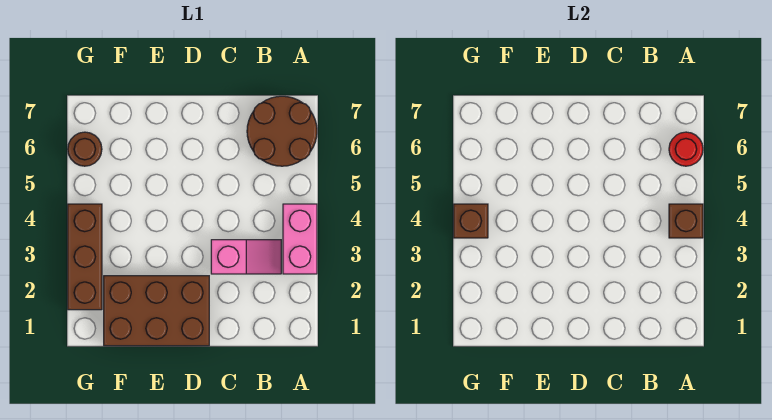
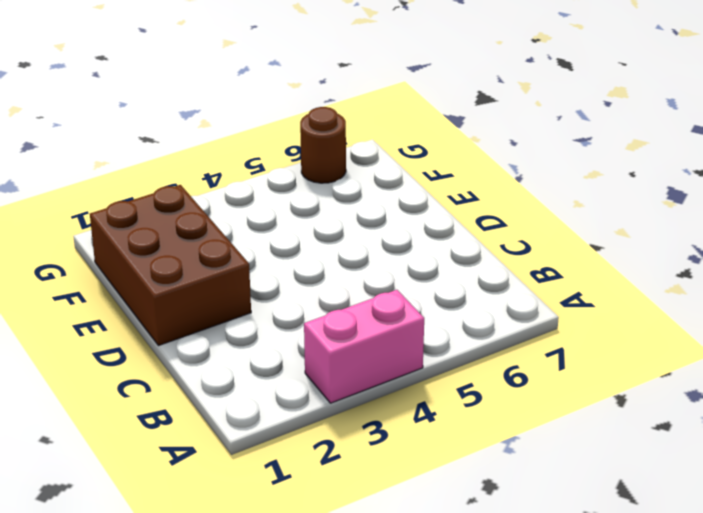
none -> brown 2x2 round brick [247,96,317,166]
none -> pink 1x2 slope [211,240,281,274]

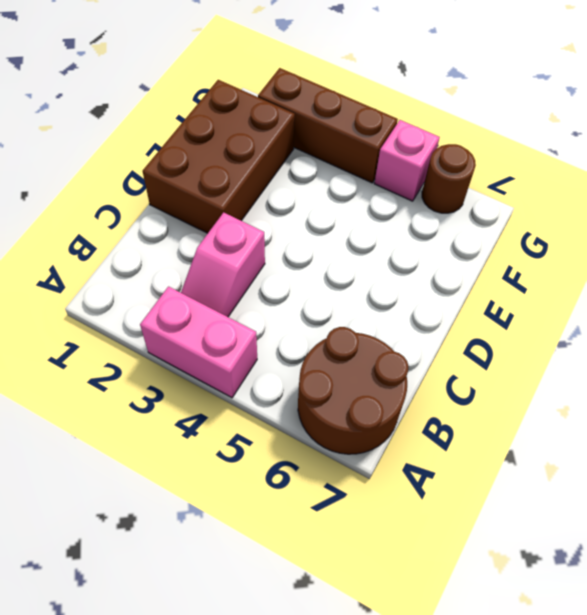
pink 1x1 brick [374,120,440,201] -> none
none -> brown 1x1 brick [669,204,703,238]
none -> red 1x1 round brick [669,132,703,166]

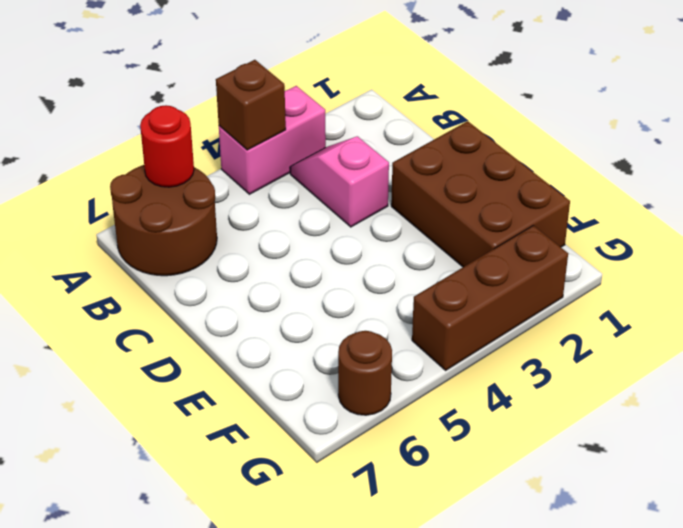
none -> brown 1x1 brick [454,204,488,238]

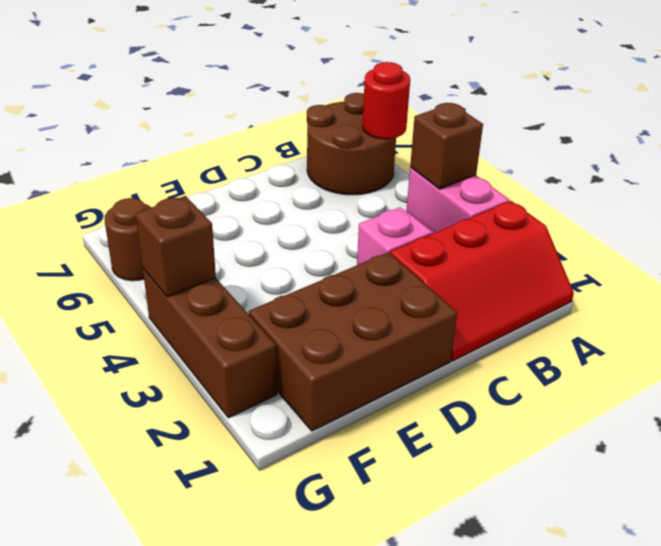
red 2x3 slope [391,201,574,361] -> none

